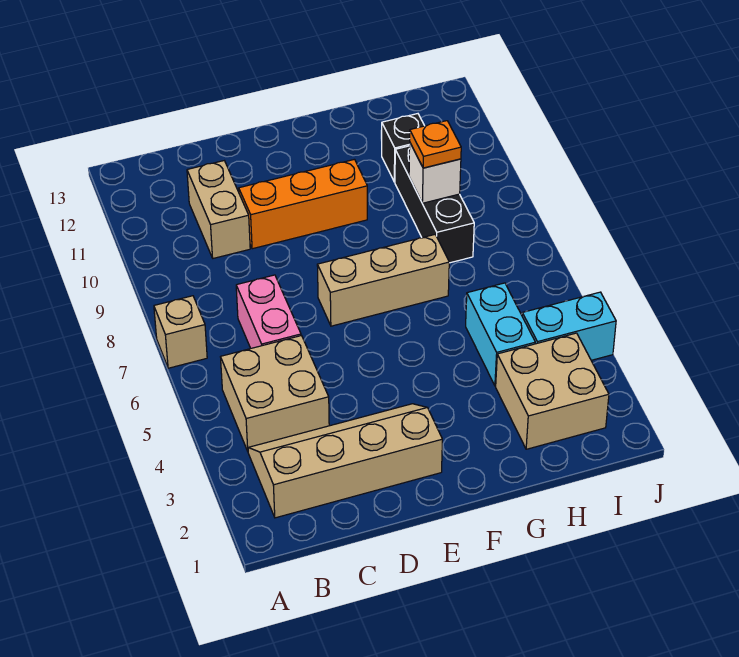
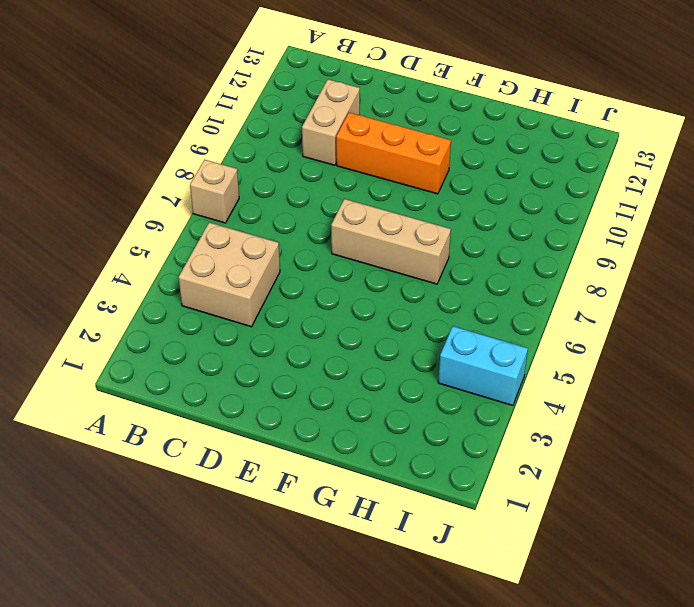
none -> tan 2x4 slope [248,404,442,518]
none -> pink 1x2 brick [236,275,301,348]
none -> tan 2x2 brick [496,333,609,449]

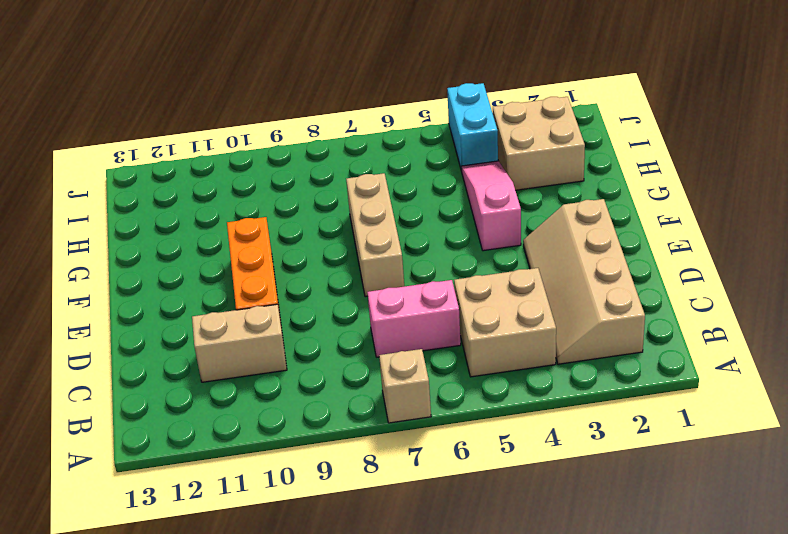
pink 1x3 slope [461,161,521,251] -> cyan 1x2 brick [466,283,535,386]
none -> black 1x3 brick [395,146,474,263]
none -> black 1x1 brick [382,114,424,182]
none -> white 1x1 brick [409,143,461,203]

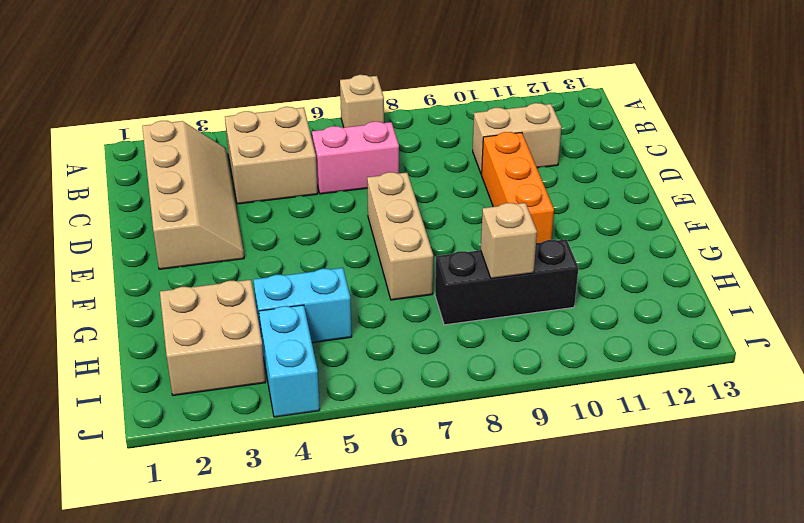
tan 1x1 brick [481,203,537,278] -> white 1x1 brick [409,143,461,203]
none -> black 1x1 brick [382,114,424,182]
none -> orange 1x1 plate [410,121,461,168]

